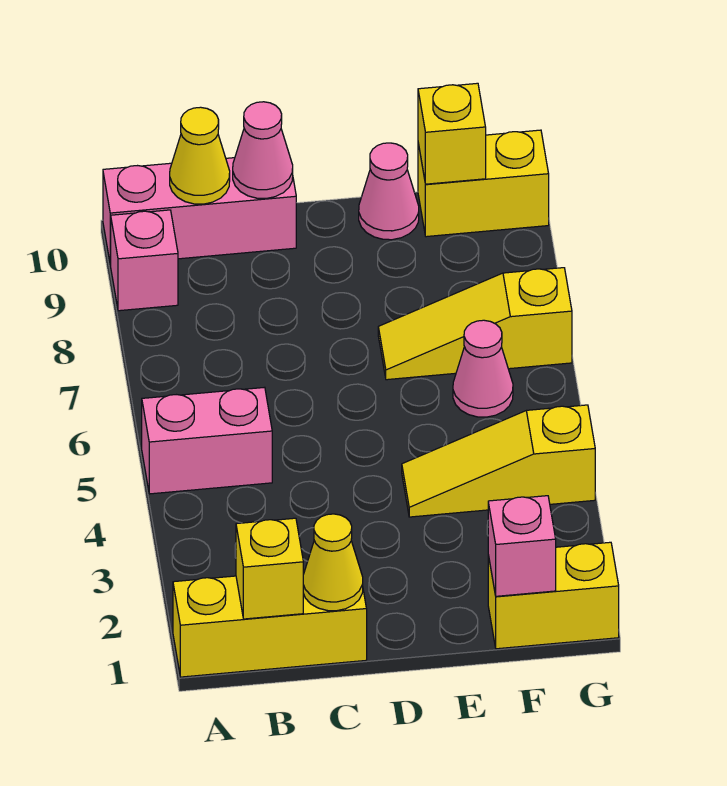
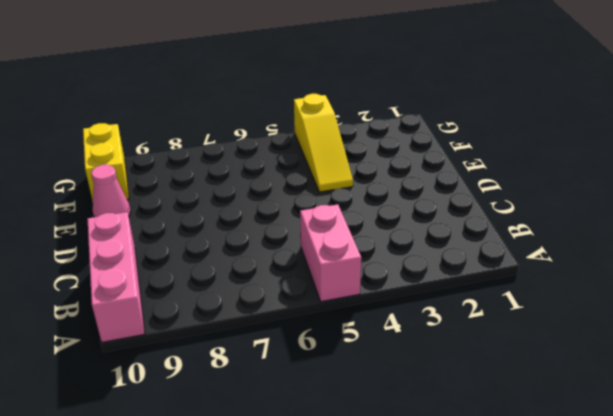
none -> yellow 1x3 brick [173,570,367,677]
none -> pink 1x1 brick [111,210,178,311]
none -> yellow 1x3 slope [378,268,572,380]

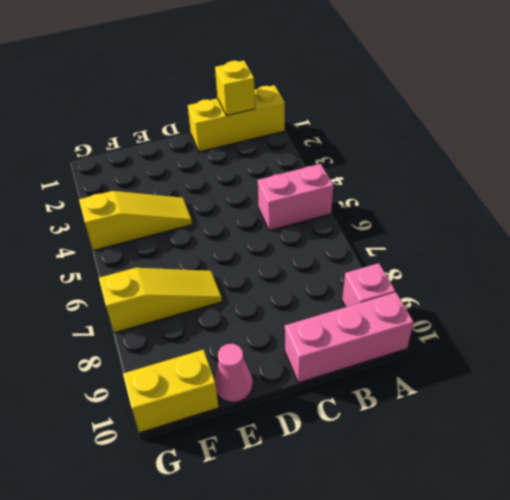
none -> yellow 1x2 brick [488,542,619,649]
none -> pink 1x1 cone [453,320,513,417]
none -> yellow 1x1 cone [170,107,230,204]

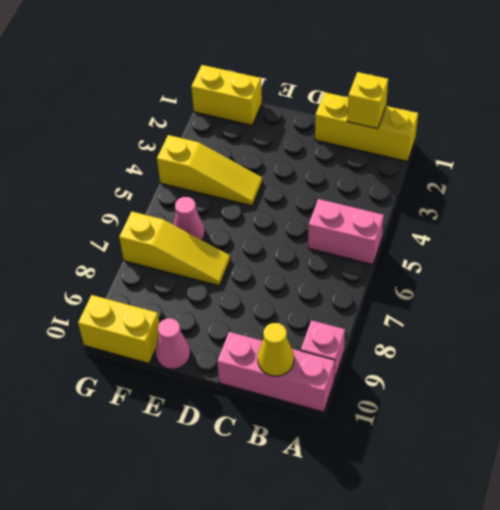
none -> yellow 1x1 cone [303,514,363,611]
none -> pink 1x1 cone [233,102,293,199]
none -> pink 1x1 brick [488,496,556,596]

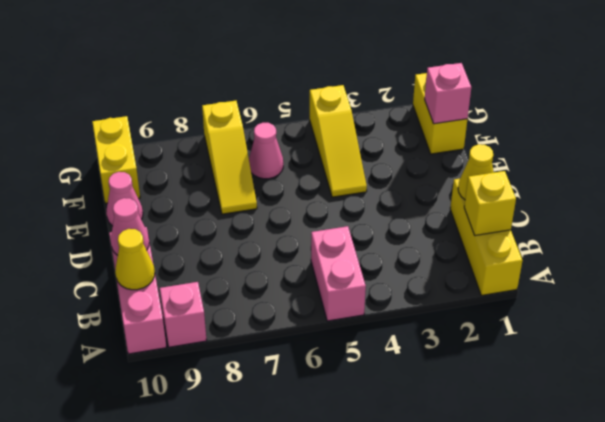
none -> yellow 1x1 brick [418,83,486,184]

